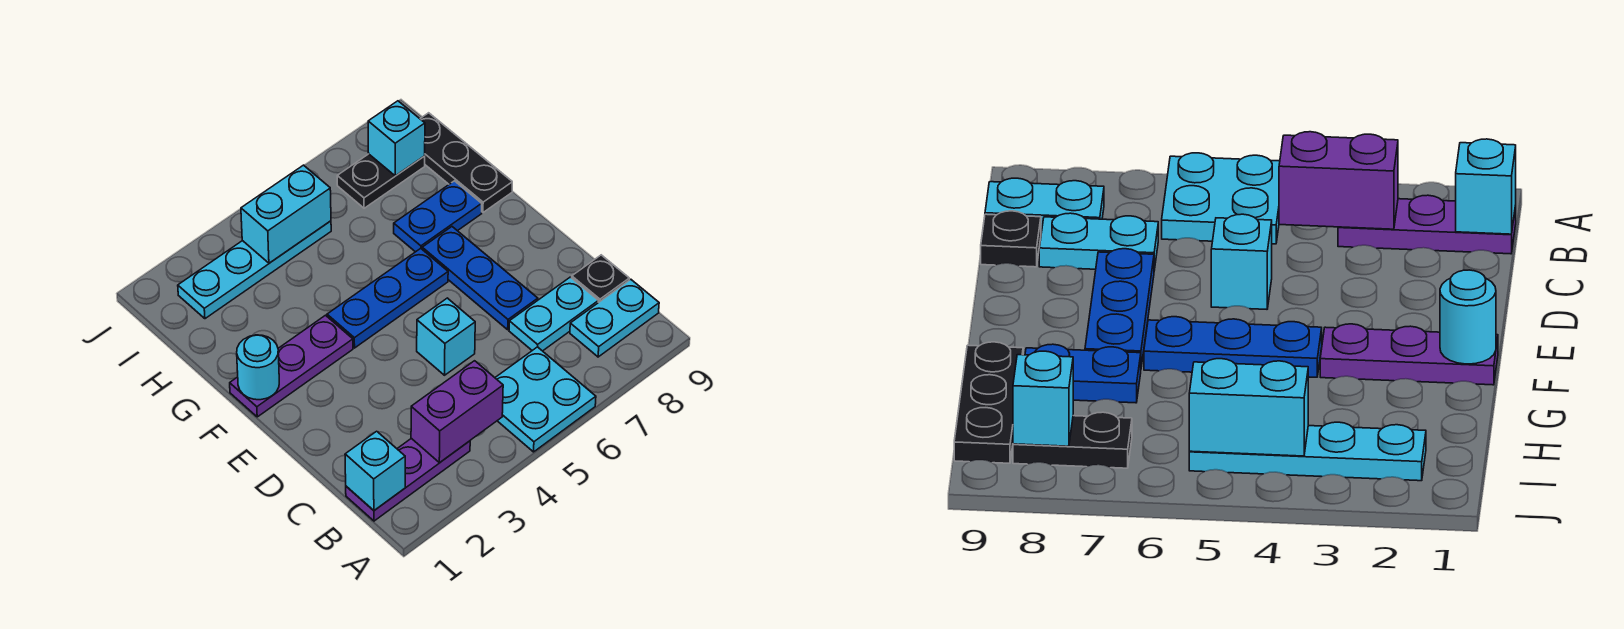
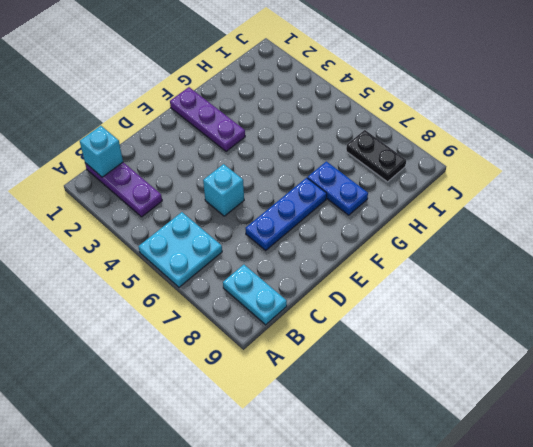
none -> cyan 1x2 plate [509,277,598,351]
none -> black 1x1 plate [572,255,629,303]
none -> blue 1x3 plate [327,248,448,348]

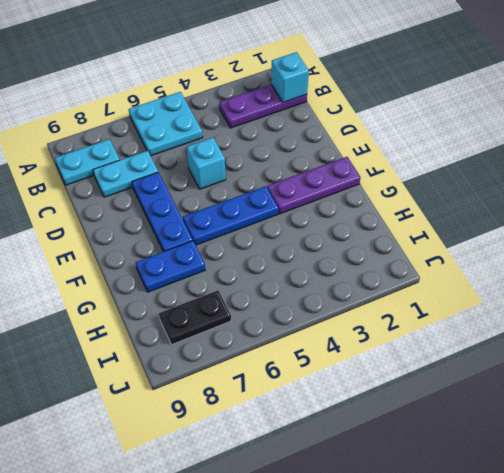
none -> black 1x1 plate [572,255,629,303]
none -> black 1x3 plate [420,113,512,212]
none -> cyan 1x4 plate [178,221,331,319]

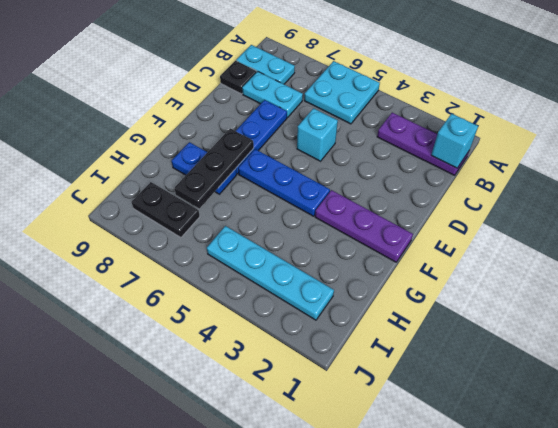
black 1x3 plate [174,128,254,208] -> black 1x3 plate moved to [420,113,512,212]
none -> purple 1x2 brick [411,361,503,463]
none -> cyan 1x1 round brick [237,335,279,400]
none -> cyan 1x2 brick [241,165,331,263]

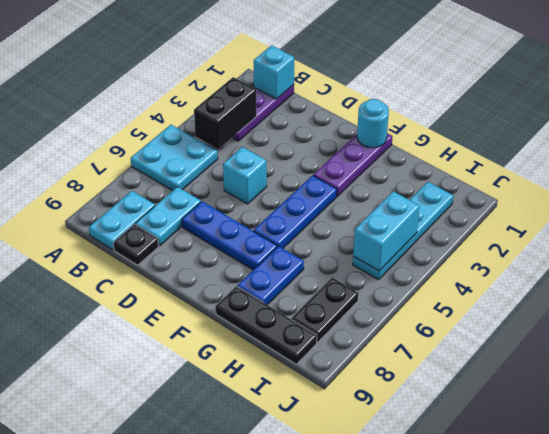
black 1x2 brick [194,77,257,149] -> purple 1x2 brick [411,361,503,463]
none -> cyan 1x1 brick [368,101,425,176]

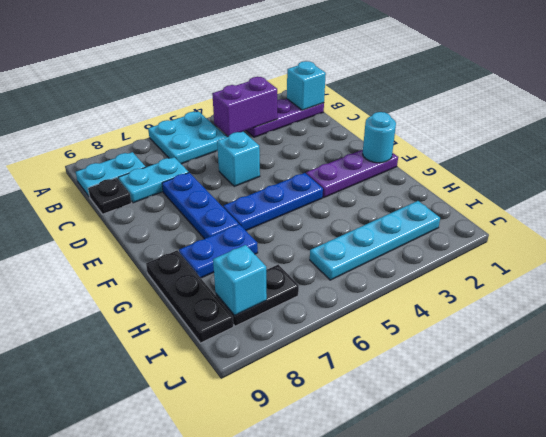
none -> cyan 1x2 brick [241,165,331,263]

